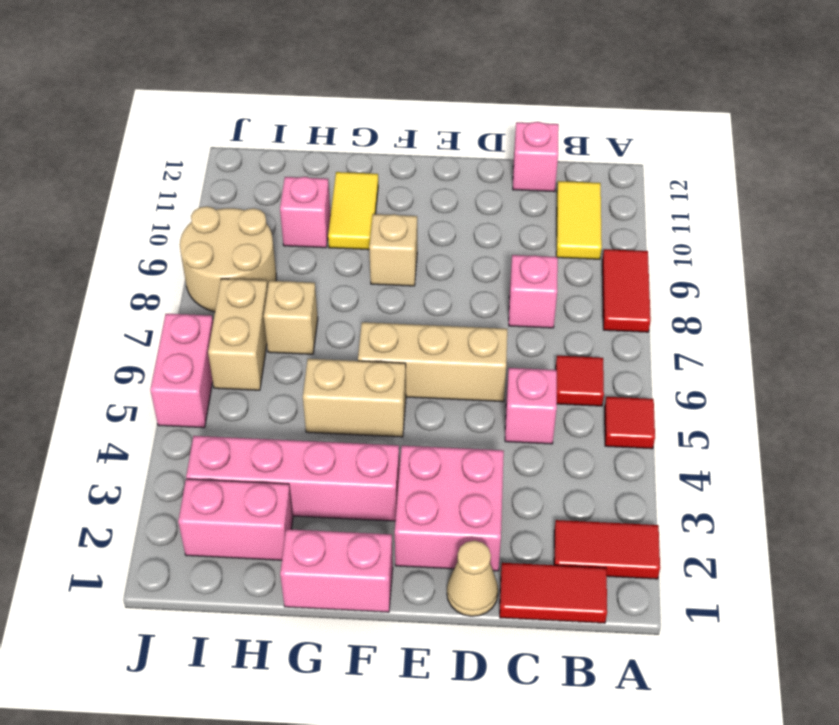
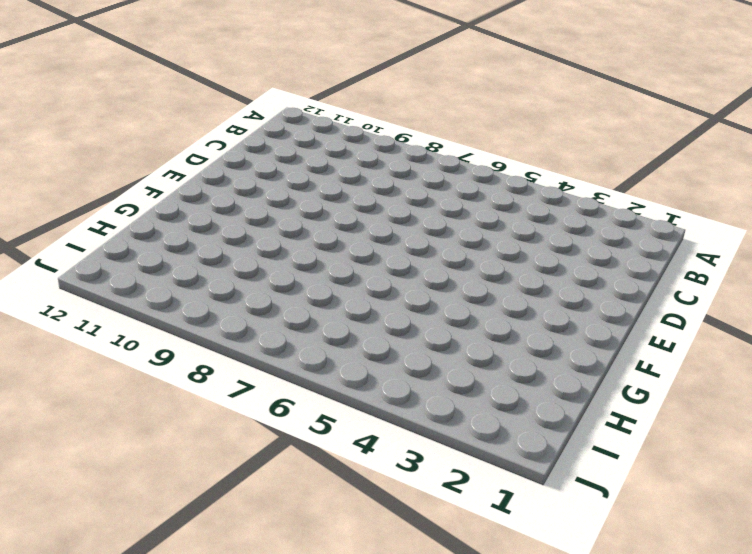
none -> red 1x2 tile [554,520,660,579]
none -> red 1x1 tile [605,397,655,449]
none -> red 1x2 tile [602,249,651,332]

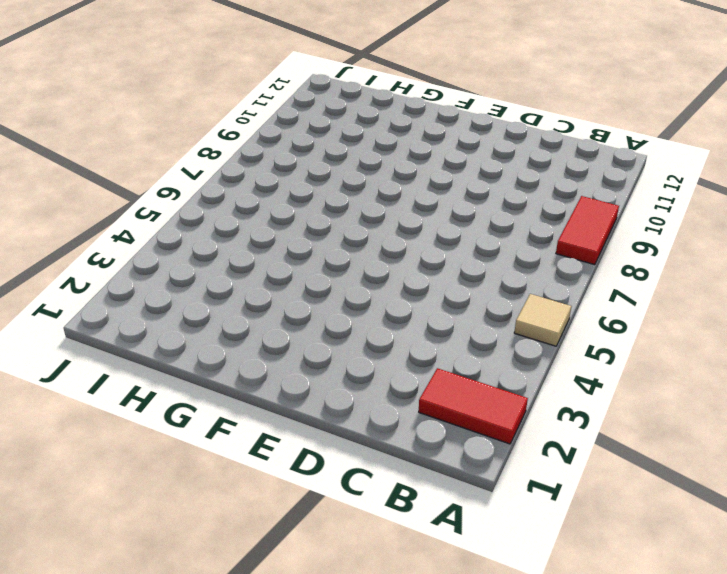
tan 1x1 tile [514,294,571,346] -> red 1x1 tile [605,397,655,449]
none -> red 1x2 tile [500,563,607,623]
none -> red 1x1 tile [556,356,604,406]
none -> yellow 1x2 tile [556,181,602,259]

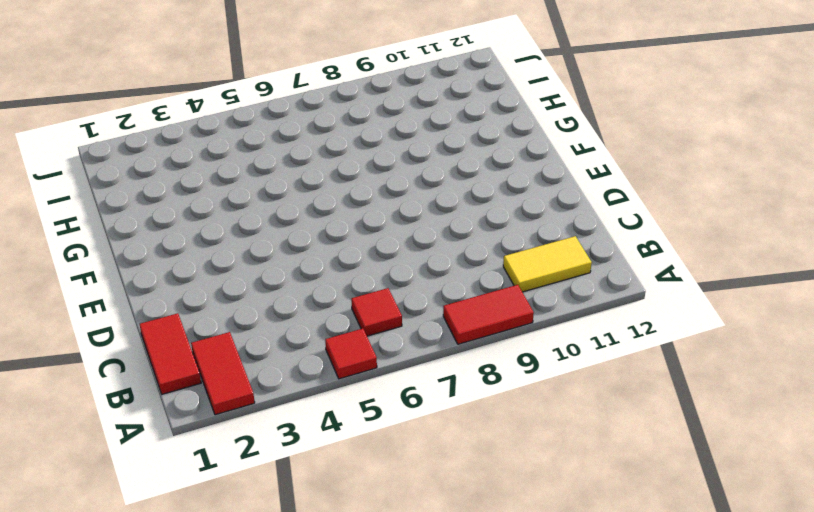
none -> pink 1x1 brick [505,368,557,444]
none -> pink 1x1 brick [509,255,558,328]
none -> pink 1x1 brick [513,122,559,192]

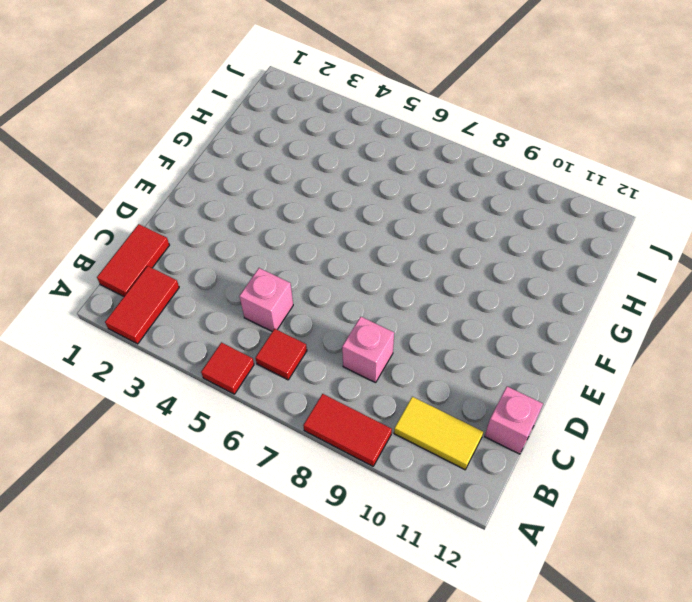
none -> tan 1x1 cone [447,541,498,616]
none -> pink 2x2 brick [395,446,504,571]
none -> tan 1x3 brick [358,322,507,402]

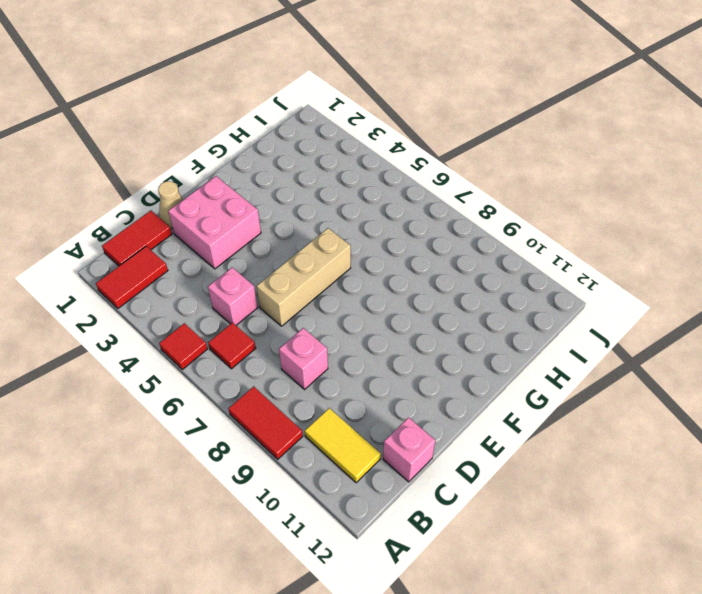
none -> pink 1x2 brick [280,529,393,612]
none -> pink 1x4 brick [186,436,399,521]
none -> tan 1x2 brick [303,359,406,437]

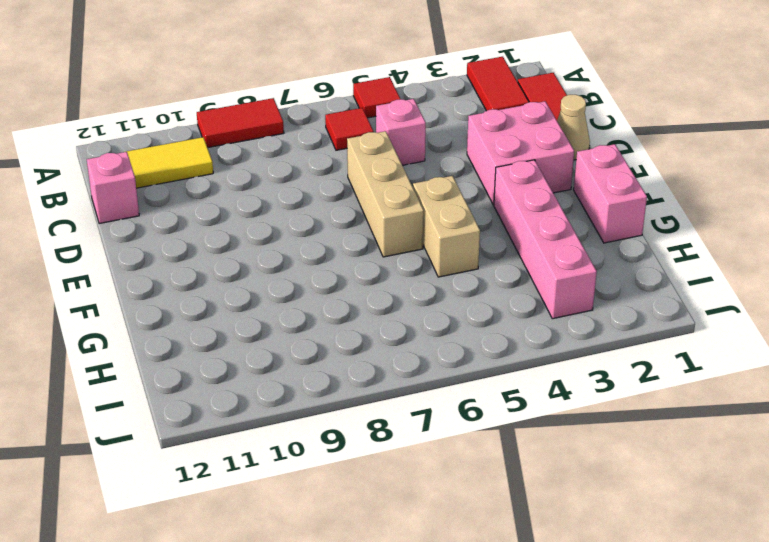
none -> pink 1x1 brick [509,255,558,328]
none -> tan 1x1 brick [369,214,417,286]
none -> yellow 1x2 tile [328,172,378,250]

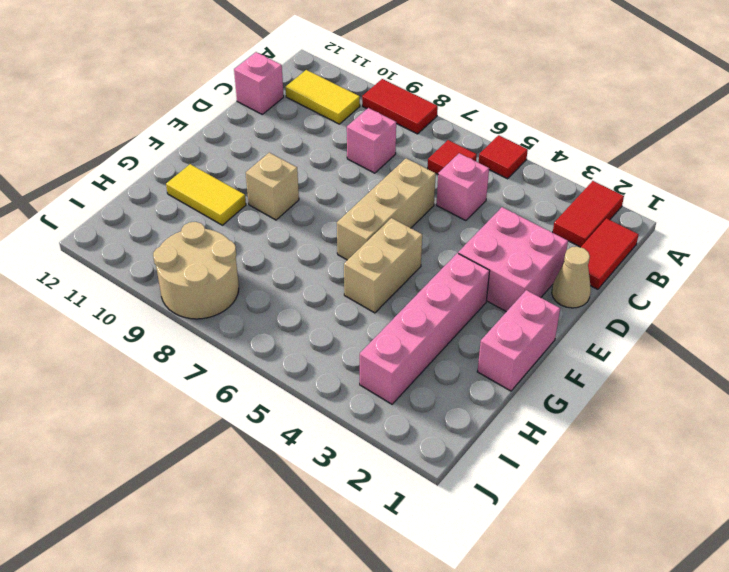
none -> pink 1x2 brick [178,479,293,560]
none -> tan 1x1 brick [264,281,318,354]
none -> pink 1x1 brick [280,177,331,248]

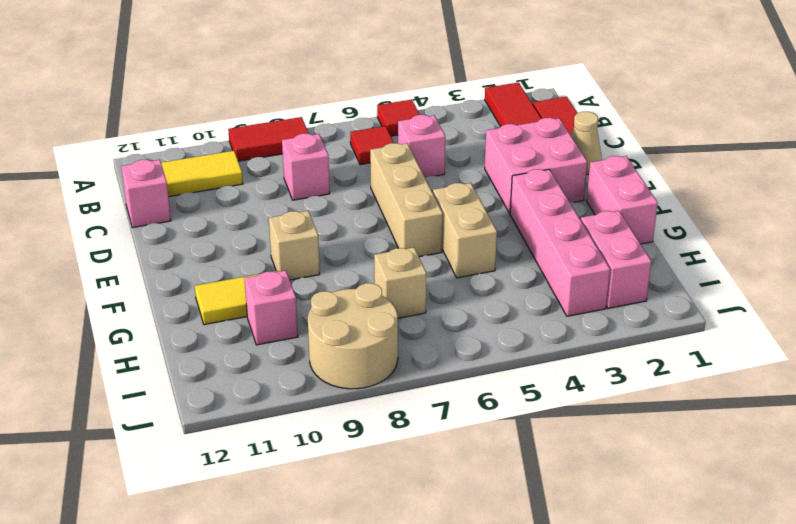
none -> tan 1x2 brick [208,279,268,390]
none -> pink 1x2 brick [150,314,213,428]

